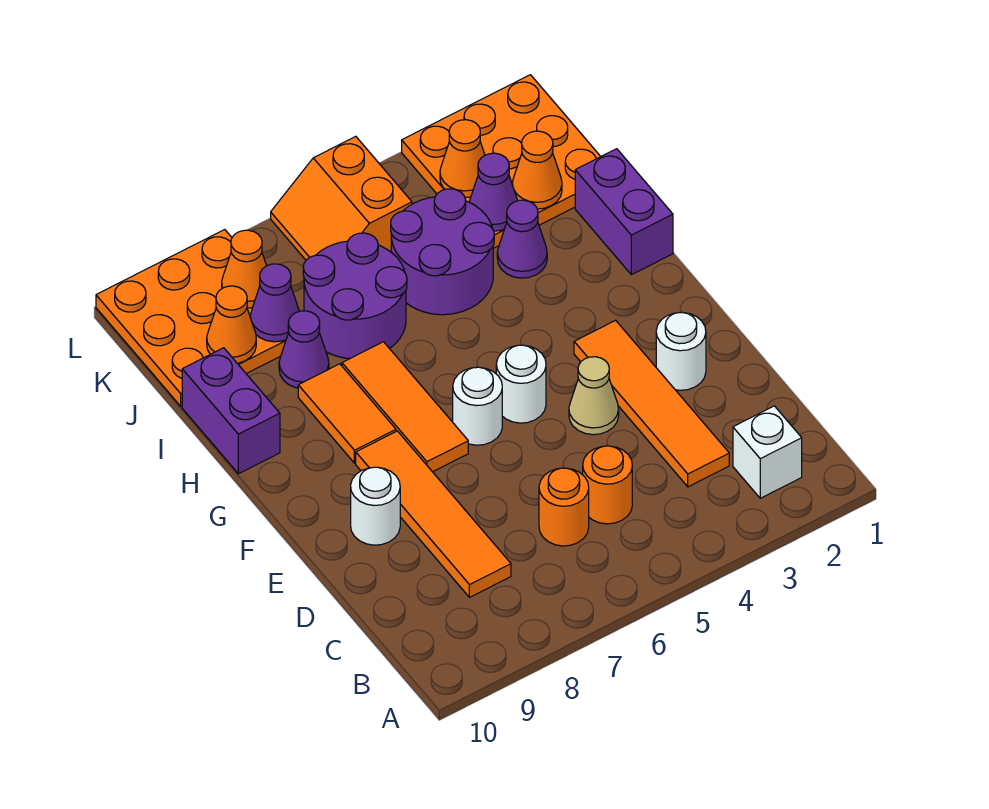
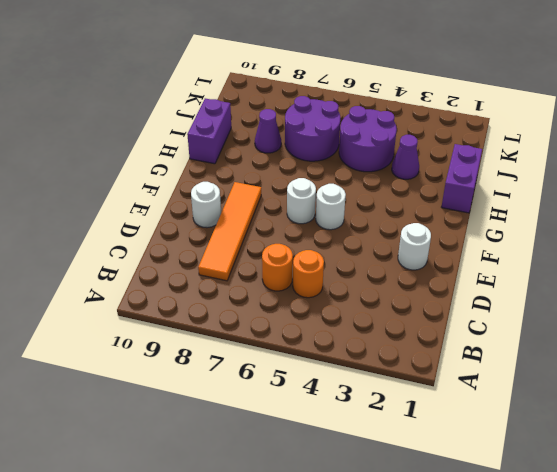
none -> white 1x1 brick [733,406,802,498]
none -> orange 1x4 tile [574,320,729,487]
none -> tan 1x1 cone [569,357,619,435]

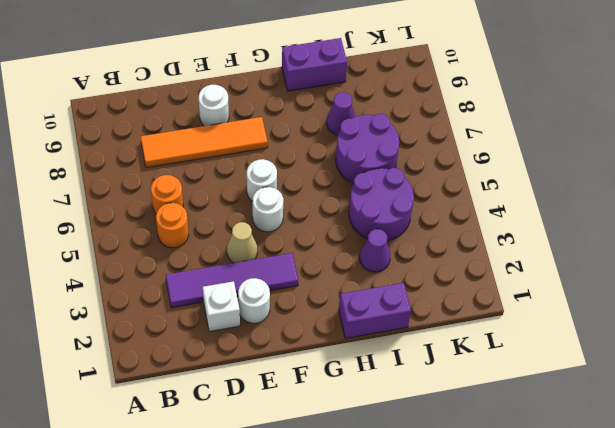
purple 1x4 tile [166,253,298,308] -> orange 1x4 tile [574,320,729,487]
white 1x1 brick [203,281,240,332] -> white 1x1 brick moved to [733,406,802,498]
none -> orange 1x3 tile [342,342,468,472]
none -> orange 1x2 tile [298,364,396,463]
none -> orange 3x3 plate [402,75,601,248]

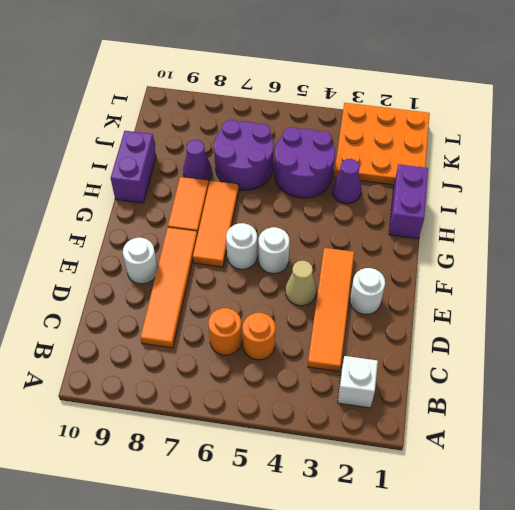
none -> orange 3x3 plate [96,230,286,406]
none -> orange 2x2 slope [271,136,412,260]
none -> orange 1x1 cone [512,131,562,209]

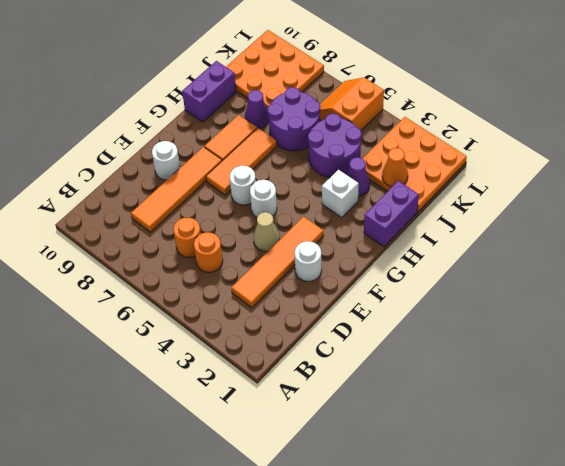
white 1x1 brick [322,170,359,217] -> white 1x1 brick moved to [733,406,802,498]
none -> purple 1x1 cone [469,153,518,231]
none -> purple 1x1 cone [250,264,299,342]
none -> orange 1x1 cone [207,286,256,363]

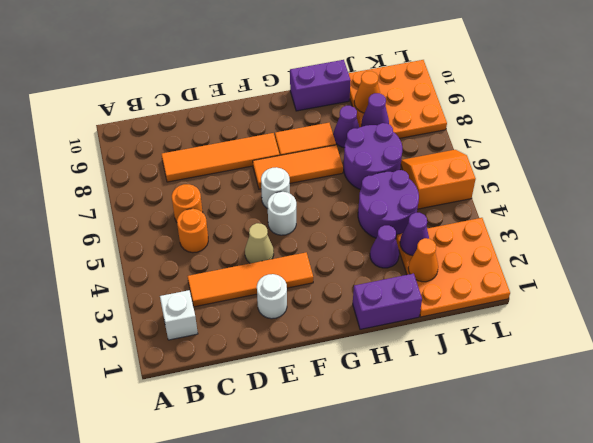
none -> white 1x1 round brick [351,467,400,545]
none -> orange 1x1 cone [440,120,485,197]
none -> orange 1x1 cone [222,230,267,308]

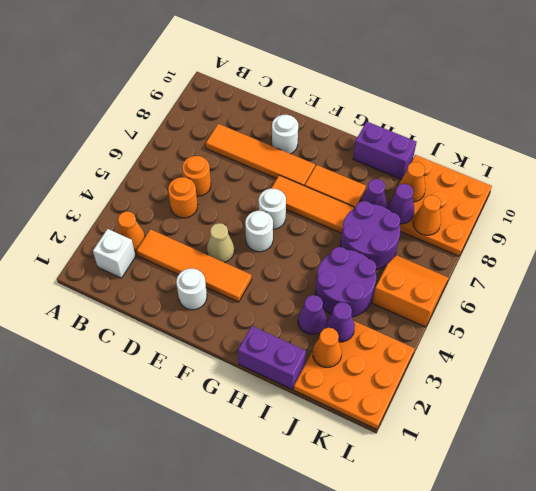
orange 1x1 cone [118,211,145,251] -> orange 1x1 cone moved to [440,120,485,197]

